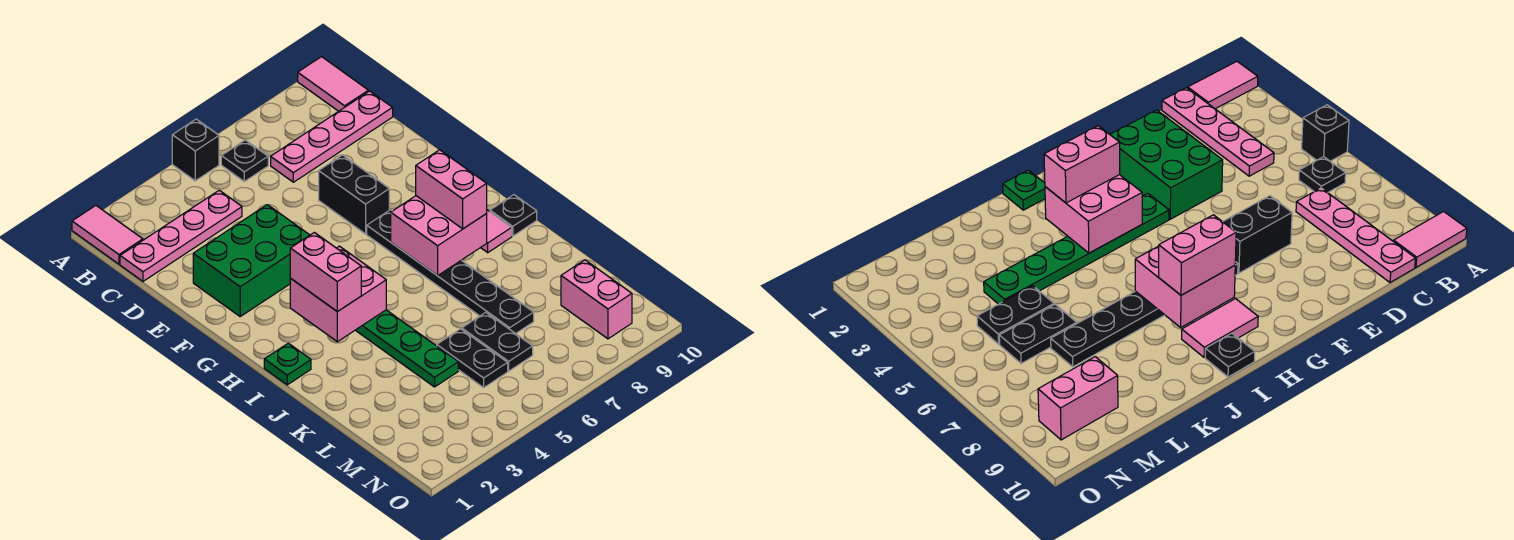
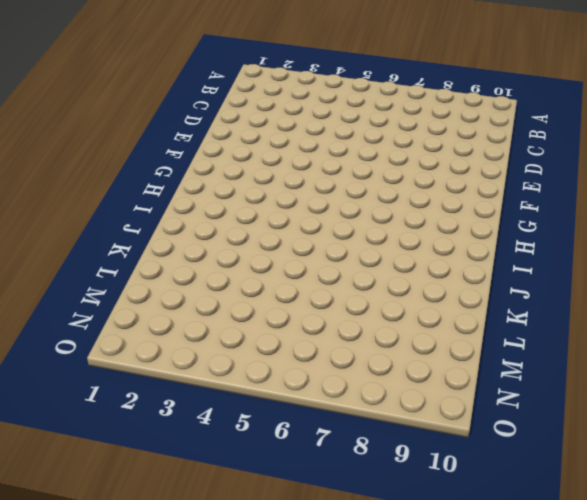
none -> pink 1x2 tile [72,206,143,264]
none -> black 1x1 brick [172,119,219,181]
none -> pink 1x2 tile [298,57,368,111]

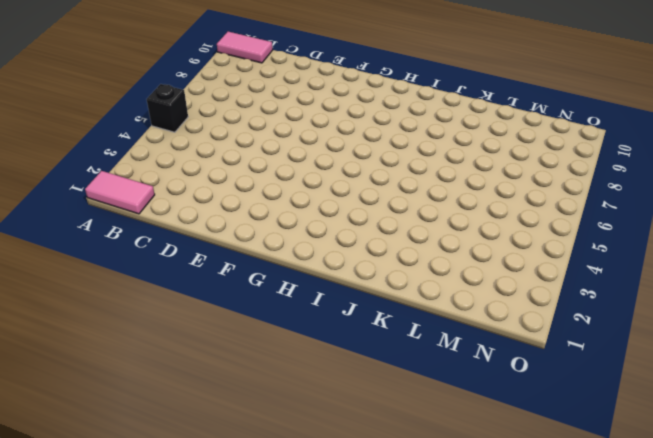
none -> black 1x1 plate [221,140,268,181]
none -> pink 1x4 plate [120,190,242,281]
none -> pink 1x4 plate [271,91,393,182]

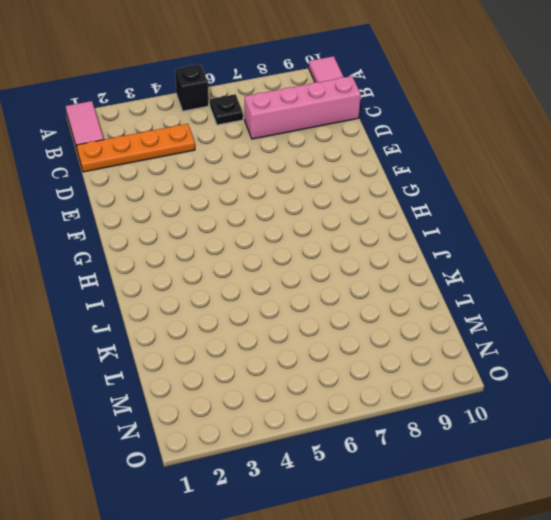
orange 1x4 plate [77,124,195,172] -> pink 1x4 plate [120,190,242,281]
pink 1x4 brick [245,76,361,139] -> pink 1x4 plate [271,91,393,182]
none -> green 2x3 brick [193,205,310,316]
none -> black 1x2 brick [319,155,389,234]
none -> green 1x6 plate [356,310,458,387]

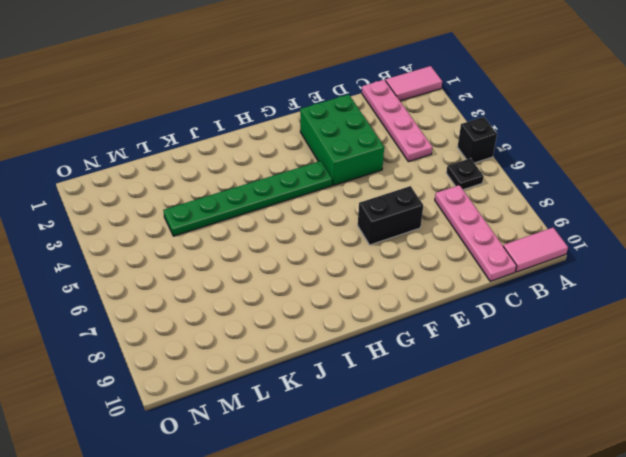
none -> black 1x6 plate [367,210,534,334]
none -> pink 1x2 tile [481,210,512,253]
none -> green 1x1 plate [264,343,311,385]

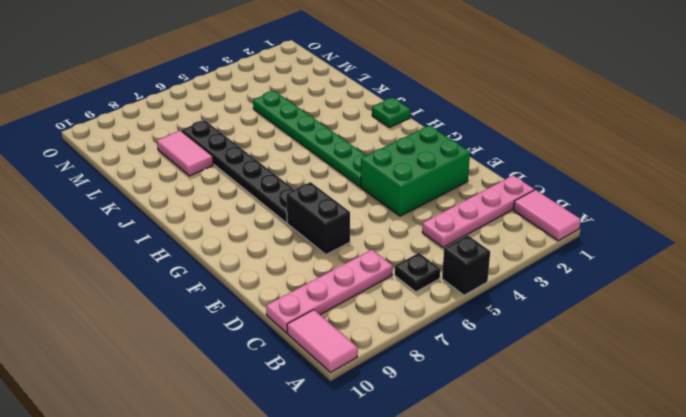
pink 1x2 tile [157,130,213,176] -> pink 1x2 tile moved to [481,210,512,253]
none -> black 1x1 plate [490,195,537,236]
none -> black 1x2 plate [437,329,508,388]
none -> black 1x2 plate [462,312,533,371]

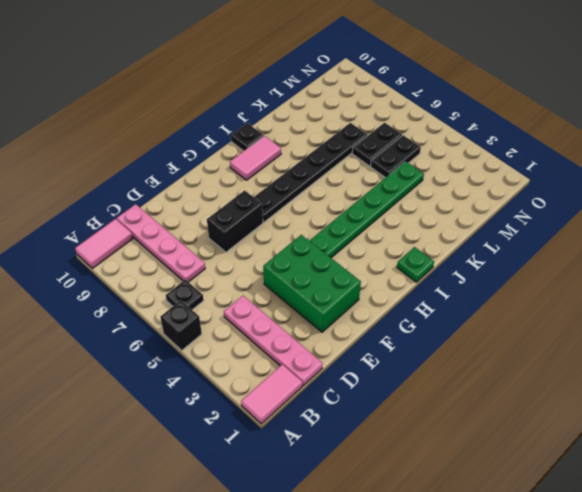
none -> pink 1x2 brick [561,260,632,339]
none -> pink 2x2 brick [290,246,386,342]
none -> pink 2x2 brick [391,196,487,276]

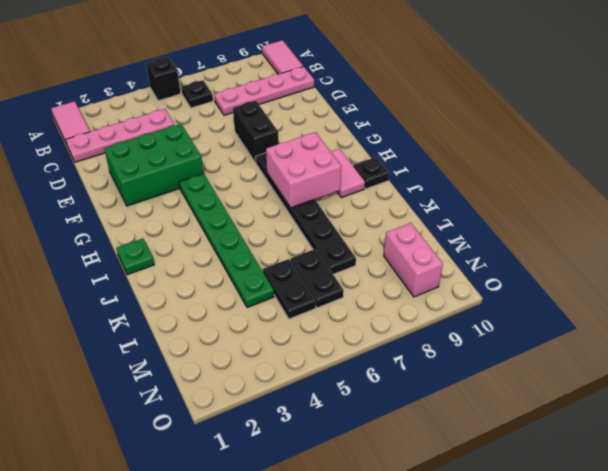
none -> pink 2x2 brick [290,246,386,342]
none -> pink 1x2 brick [290,232,361,312]
none -> pink 1x2 brick [416,150,487,229]

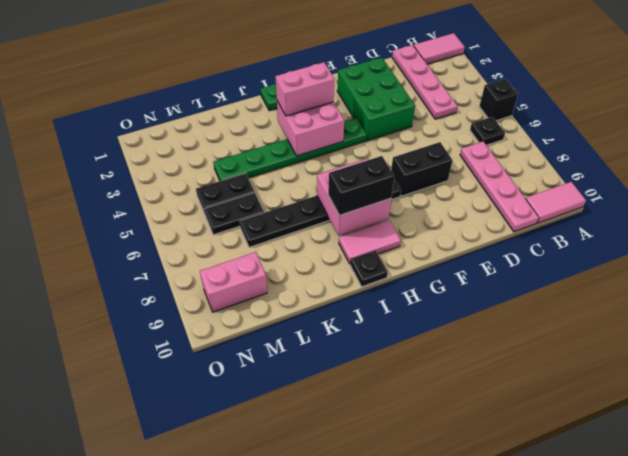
black 1x2 brick [328,156,394,215] -> pink 1x2 brick [416,150,487,229]

